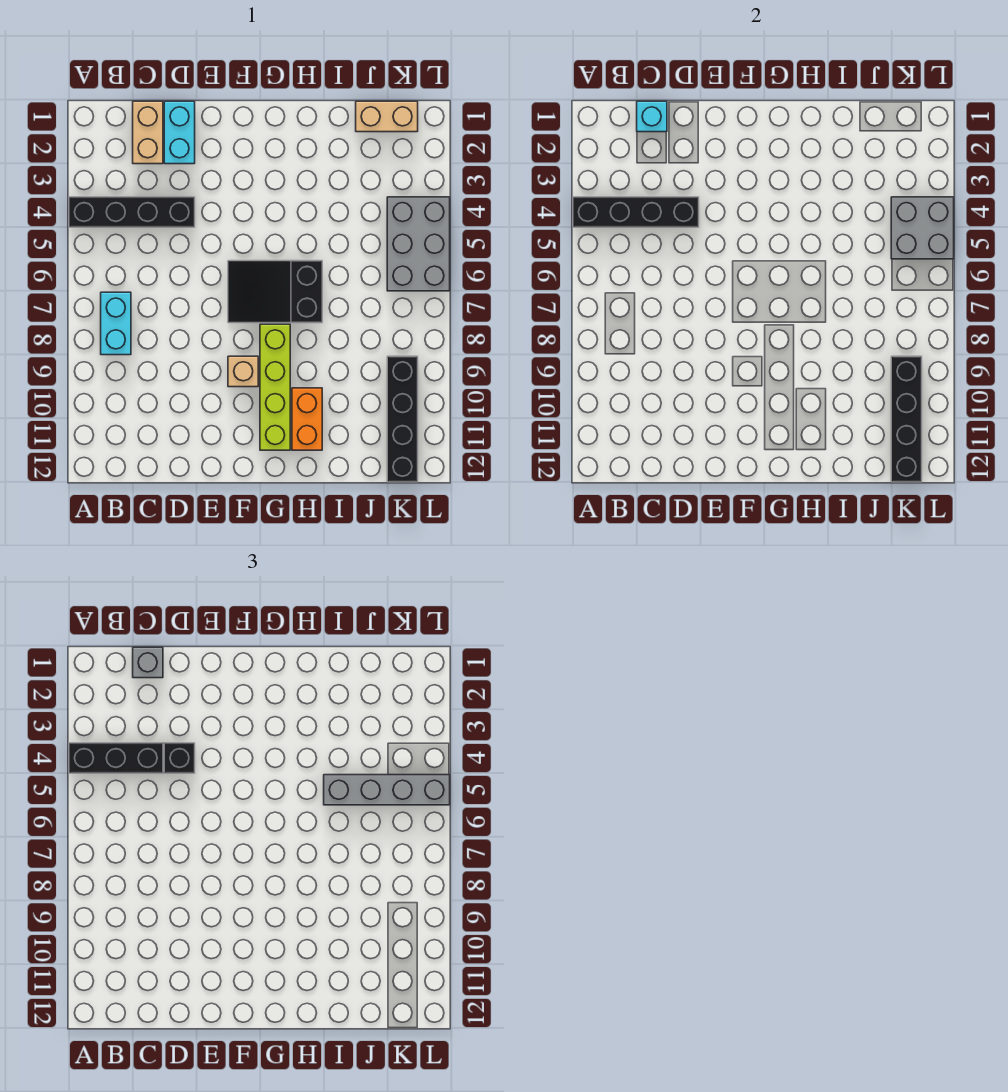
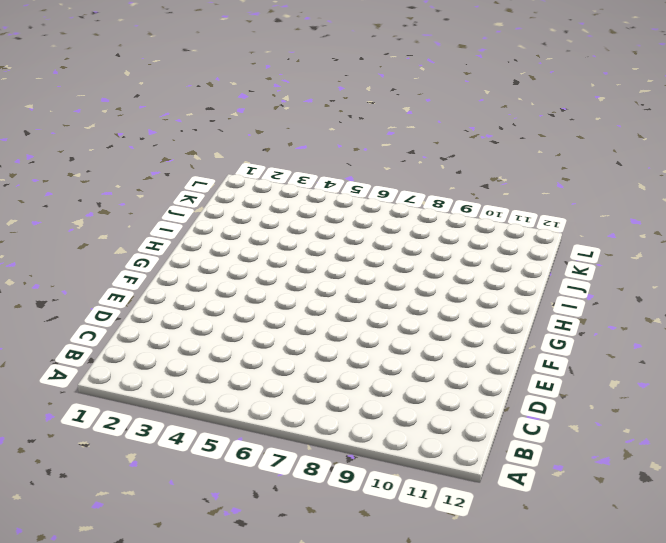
none -> black 1x4 brick [69,197,195,227]
none -> cyan 1x2 brick [101,292,131,355]
none -> tan 1x2 brick [133,101,163,164]

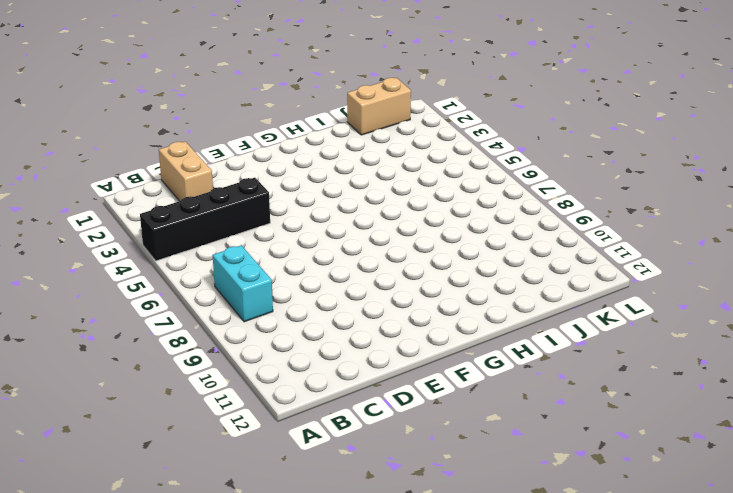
none -> cyan 1x2 brick [164,101,195,164]
none -> black 2x3 slope [228,261,322,323]
none -> tan 1x1 brick [228,356,258,387]

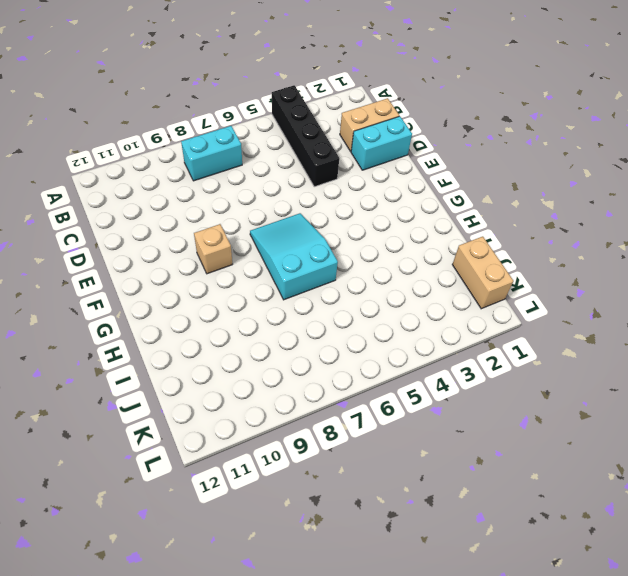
cyan 2x3 slope [250,213,338,300] -> black 2x3 slope [228,261,322,323]
none -> lime 1x4 brick [260,324,290,450]
none -> orange 1x2 brick [292,388,322,450]
none -> grey 2x3 brick [387,197,450,291]

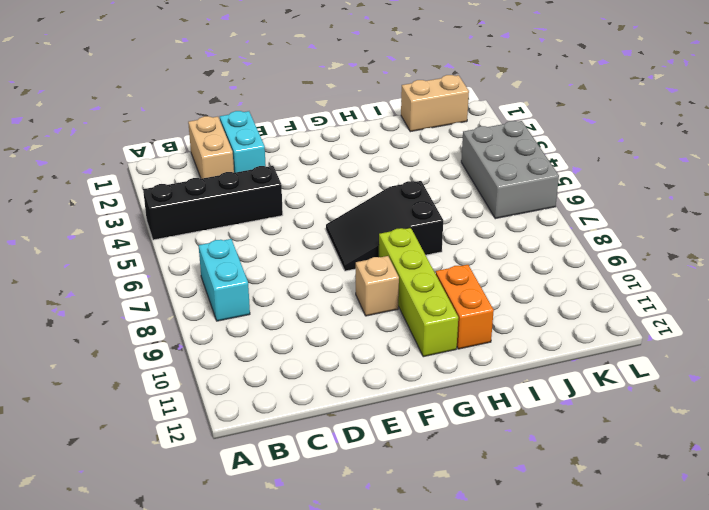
none -> black 1x4 brick [387,356,418,482]
none -> black 1x4 brick [573,197,699,227]
none -> cyan 1x1 brick [637,101,667,132]

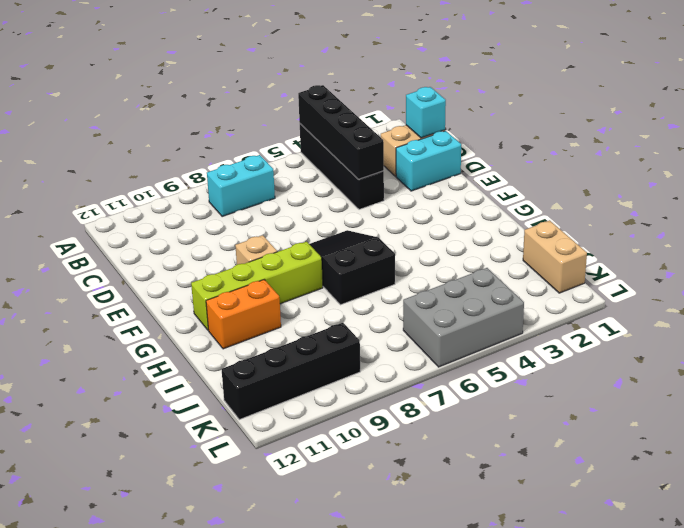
none -> grey 2x2 brick [891,197,954,259]
none -> black 1x4 brick [891,356,922,482]
none -> black 1x3 brick [69,743,163,773]

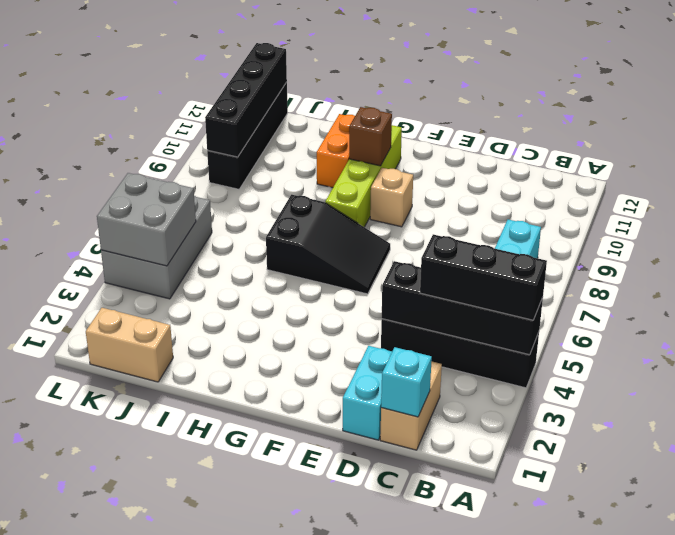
brown 1x1 brick [349,107,392,166] -> none
none -> grey 1x1 brick [133,647,163,678]
none -> black 1x1 brick [164,743,195,773]
none -> grey 1x4 brick [324,775,450,805]

